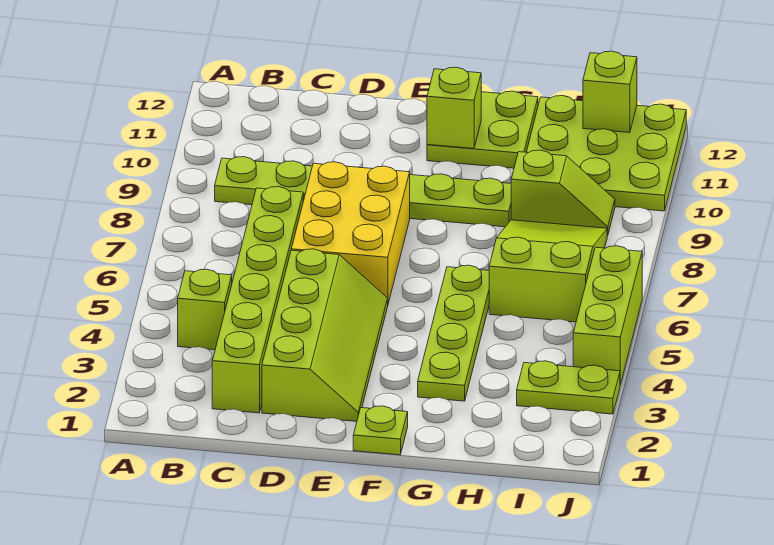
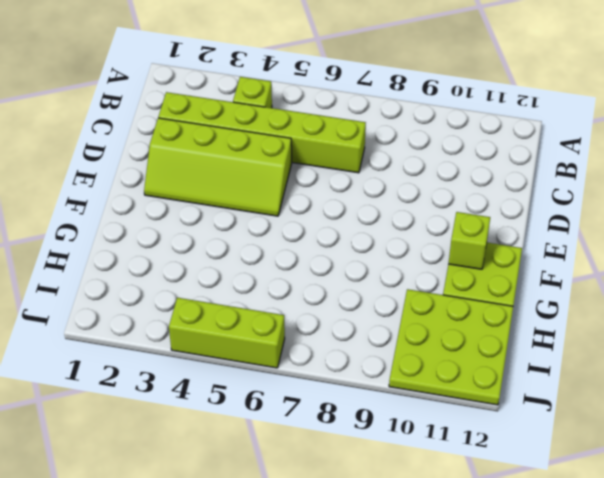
none -> lime 1x6 plate [215,157,511,227]
none -> yellow 2x3 brick [291,162,410,303]
none -> lime 1x1 plate [353,406,408,455]

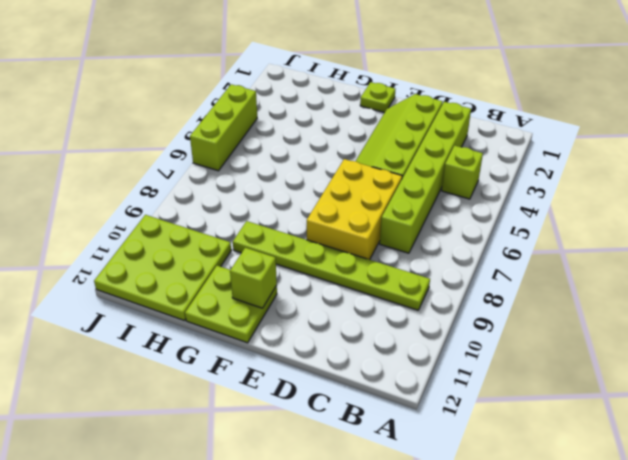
none -> lime 1x4 plate [418,265,489,401]
none -> lime 2x3 slope [489,220,607,322]
none -> lime 1x2 slope [511,150,615,236]

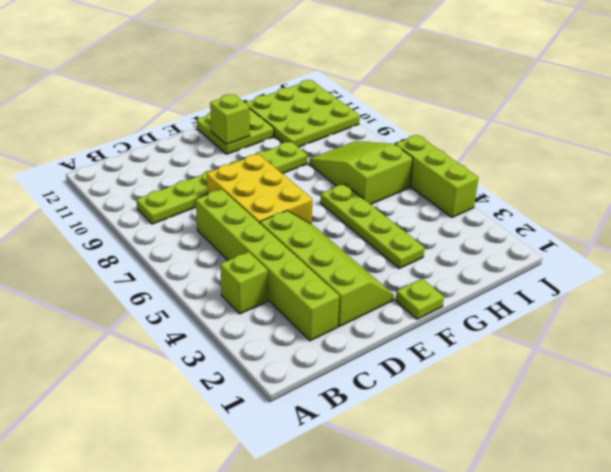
none -> lime 1x2 slope [511,150,615,236]
none -> lime 1x2 plate [517,361,620,414]
none -> lime 1x1 brick [583,51,637,133]

